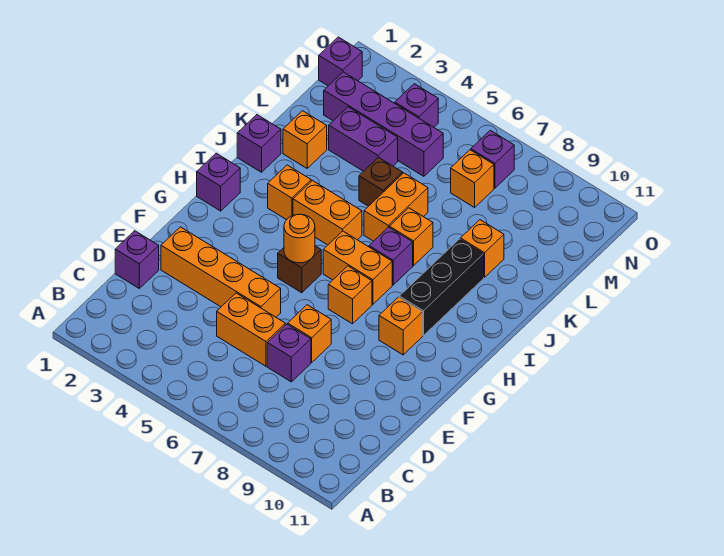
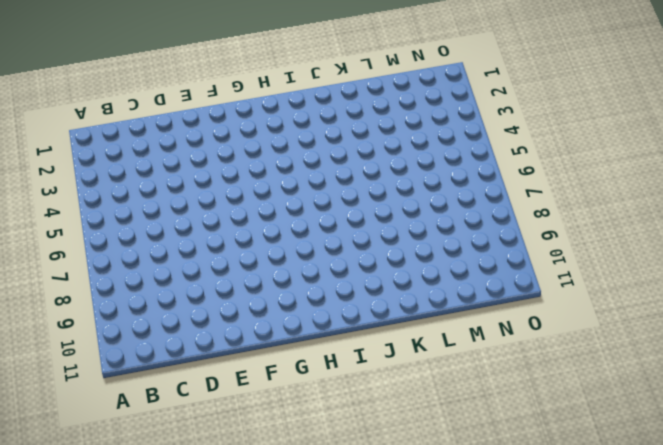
none -> purple 1x1 brick [115,231,159,288]
none -> orange 1x2 brick [217,293,285,366]
none -> purple 1x1 brick [267,324,311,382]

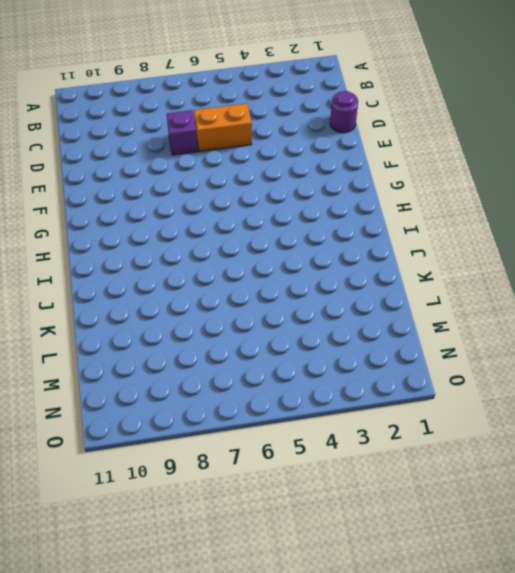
purple 1x1 round brick [330,91,358,133] -> purple 1x1 brick [115,231,159,288]
none -> orange 1x4 brick [161,227,281,317]
none -> orange 1x1 brick [288,305,331,362]
none -> brown 1x1 brick [278,246,321,293]

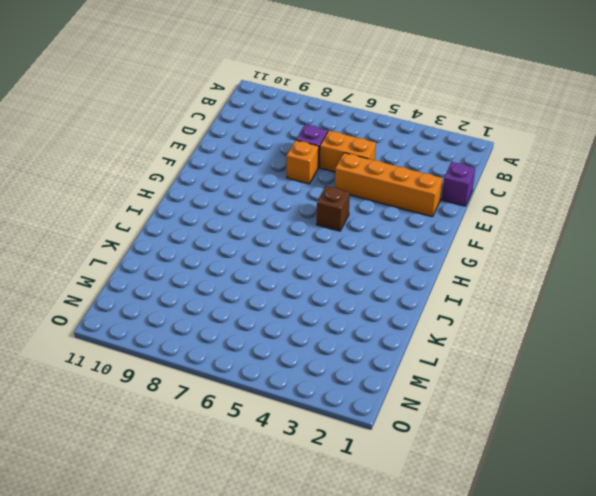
none -> orange 1x1 brick [328,266,372,324]
none -> orange 1x1 brick [379,297,423,355]
none -> purple 1x1 brick [197,153,240,211]

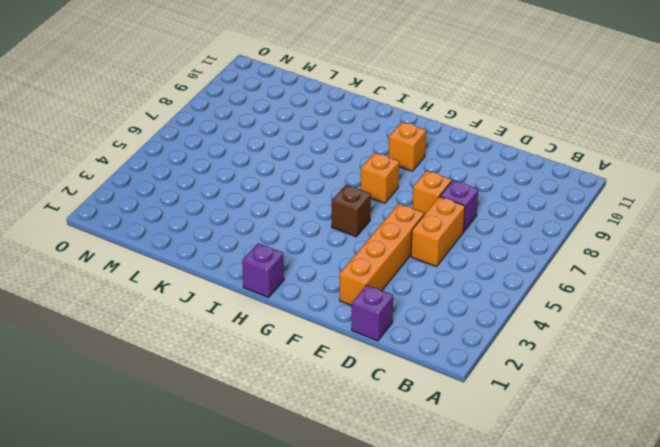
none -> orange 1x2 brick [323,231,392,304]
none -> black 1x3 brick [399,239,484,336]
none -> orange 1x1 brick [268,165,311,220]

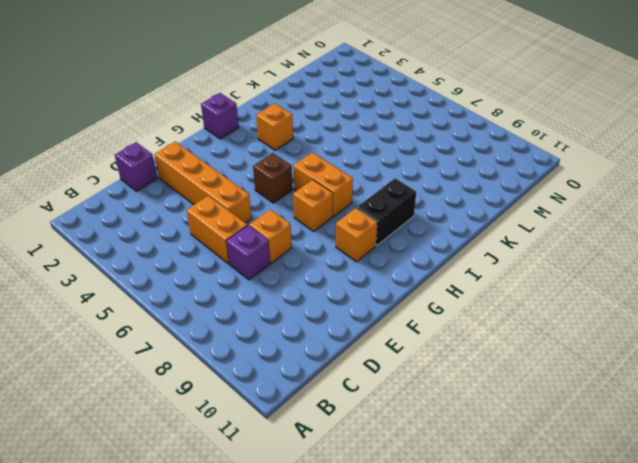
black 1x2 brick [357,178,416,246] -> black 1x3 brick [399,239,484,336]
none -> orange 1x2 brick [293,181,362,245]
none -> purple 1x1 brick [369,227,413,285]
none -> purple 1x1 brick [237,115,281,172]

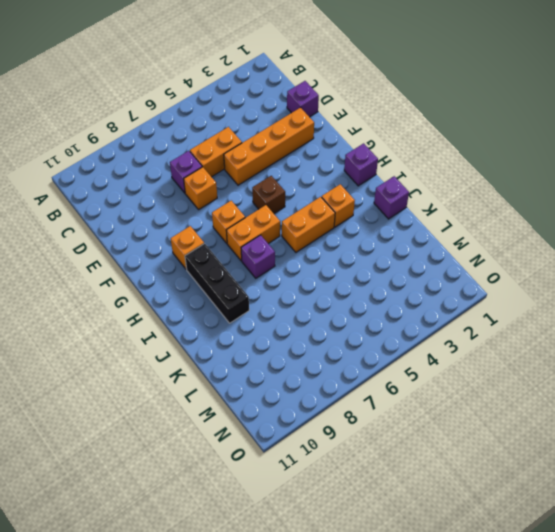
none -> orange 1x2 brick [364,173,428,241]
none -> orange 1x1 brick [389,208,433,266]
none -> orange 1x1 brick [283,111,327,168]

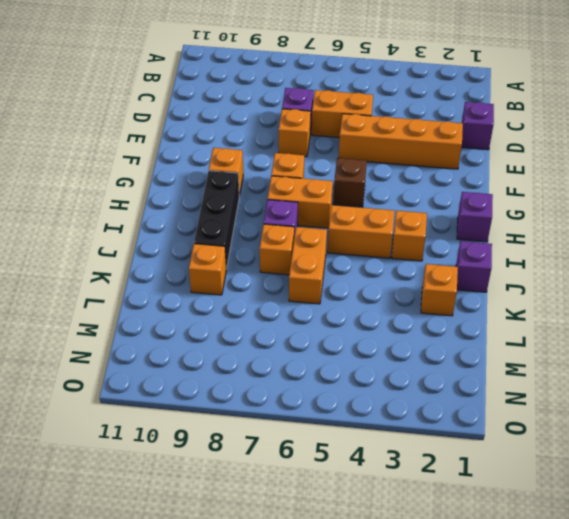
none -> brown 1x1 brick [359,157,403,206]
none -> purple 1x2 brick [329,107,398,171]
none -> purple 1x4 brick [324,72,443,176]

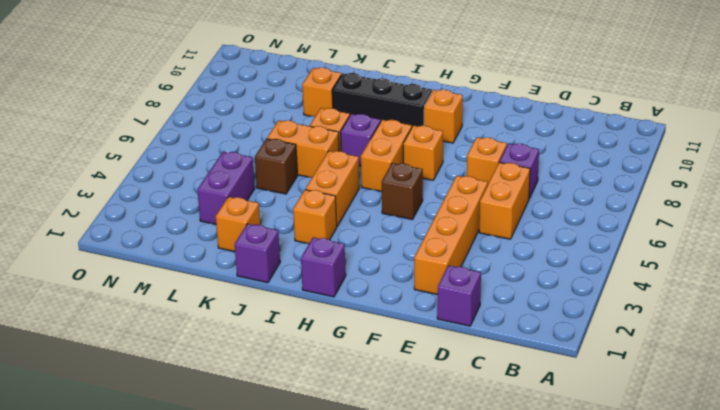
none -> purple 1x4 brick [324,72,443,176]
none -> orange 1x1 brick [451,150,494,207]
none -> purple 1x1 brick [319,37,362,86]

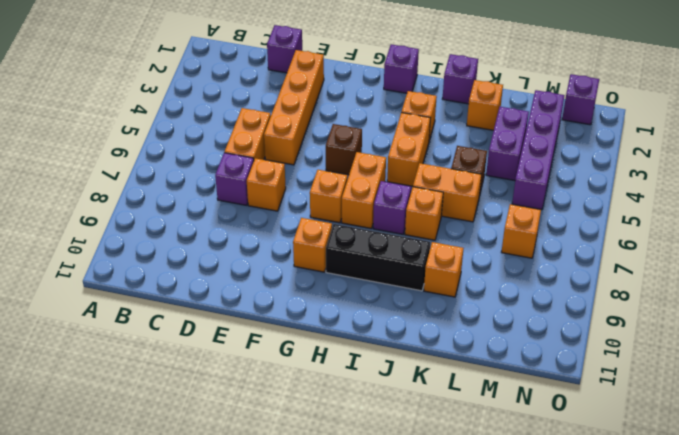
none -> purple 1x1 brick [395,84,438,127]
none -> purple 1x1 brick [471,130,514,188]
none -> orange 1x1 round brick [284,214,315,263]

